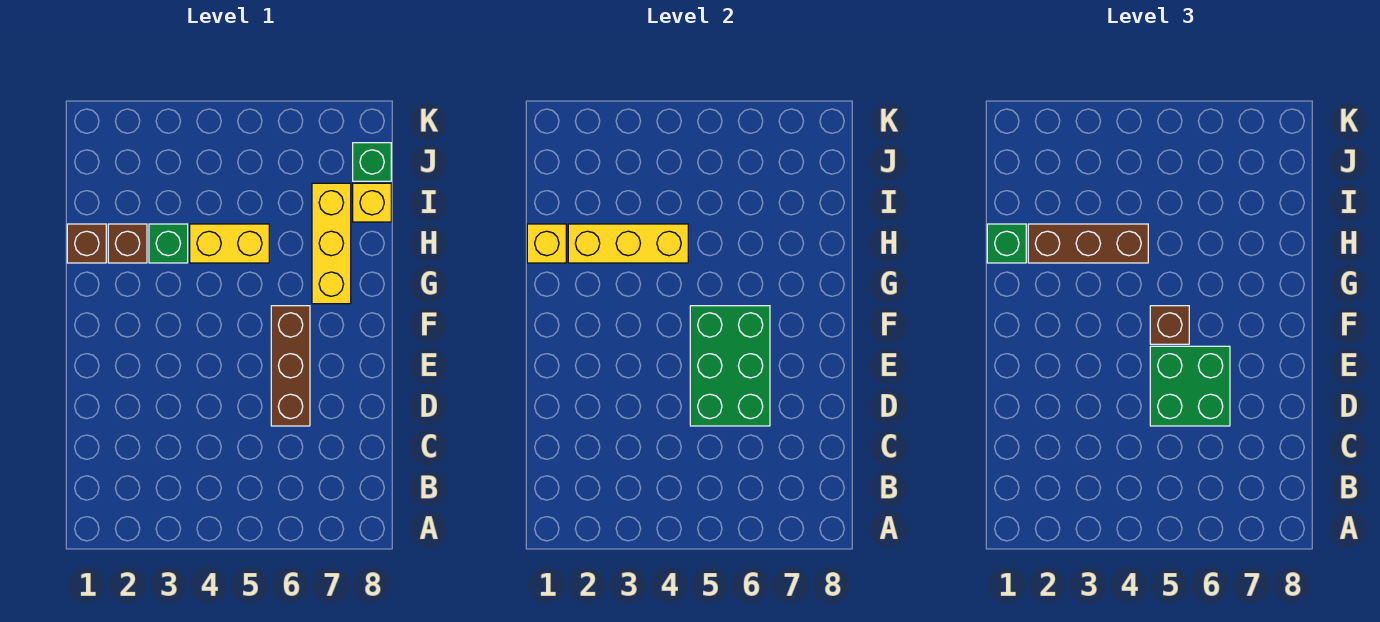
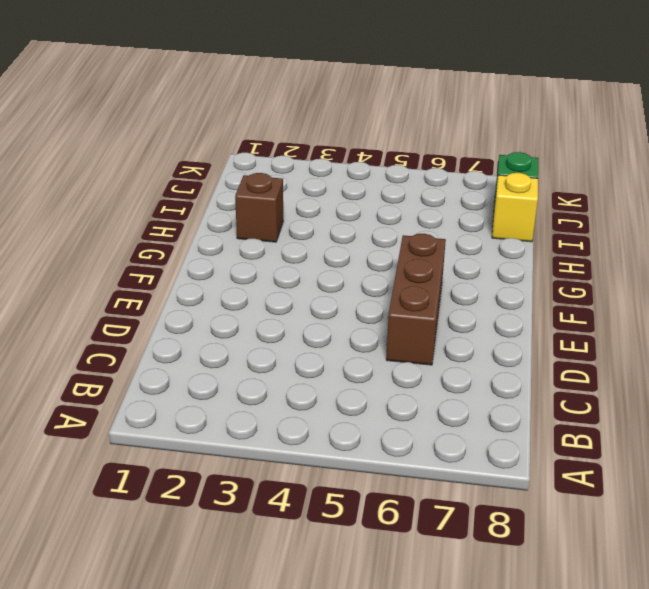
none -> yellow 1x3 brick [312,183,351,304]
none -> brown 1x1 brick [67,224,106,263]
none -> green 1x1 brick [149,224,188,263]

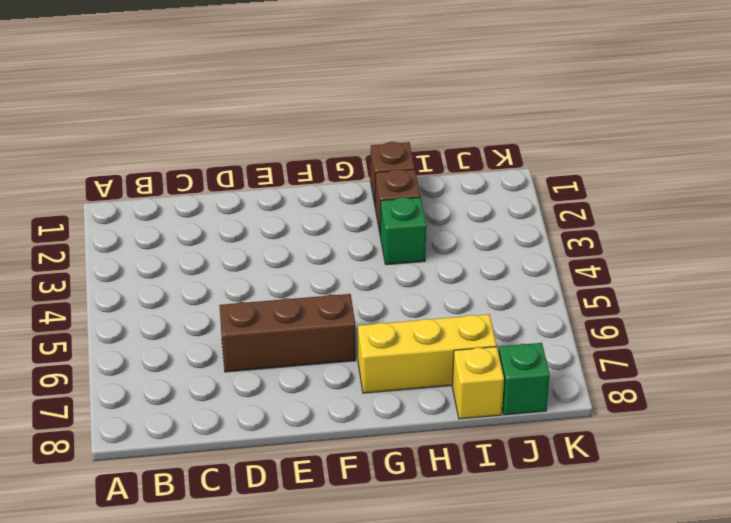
none -> yellow 1x2 brick [190,224,269,263]
none -> green 2x3 brick [690,306,770,426]
none -> yellow 1x1 brick [527,224,566,263]

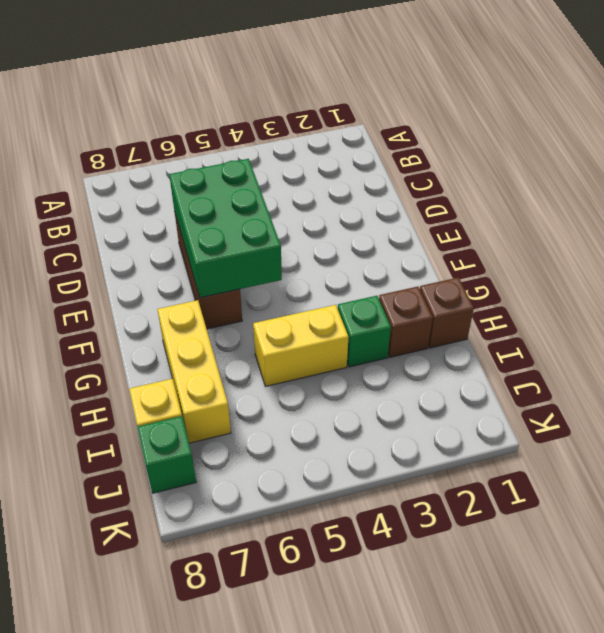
none -> yellow 1x1 brick [527,224,566,263]
none -> yellow 1x3 brick [568,224,688,263]
none -> green 2x2 brick [1150,346,1230,426]

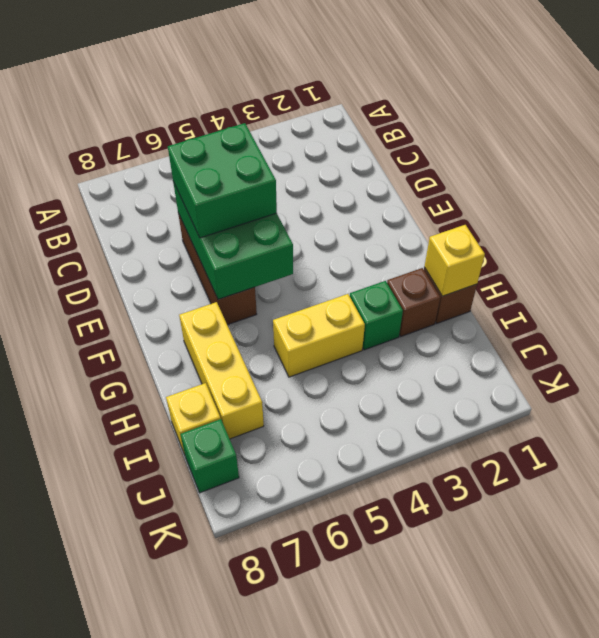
none -> yellow 1x3 brick [568,224,688,263]
none -> brown 1x1 brick [1150,306,1189,344]
none -> green 1x1 brick [987,224,1026,263]

